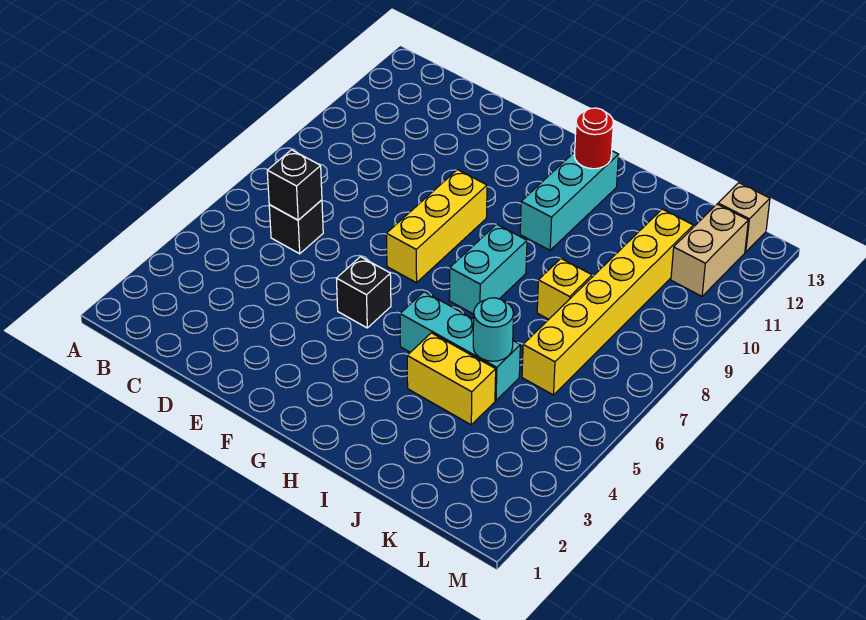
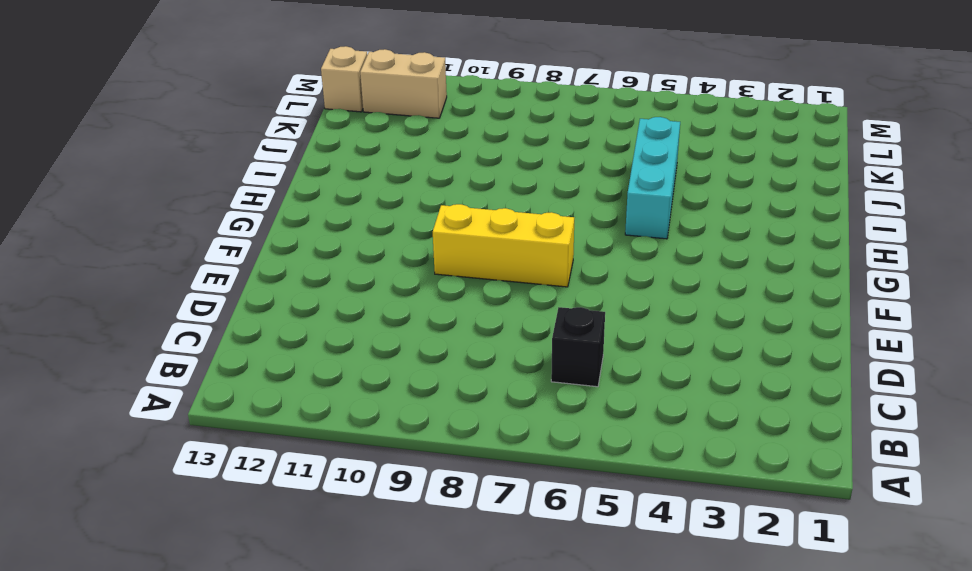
none -> black 1x1 brick [336,257,391,328]
none -> cyan 1x2 brick [449,224,527,314]
none -> cyan 1x3 brick [520,151,619,250]

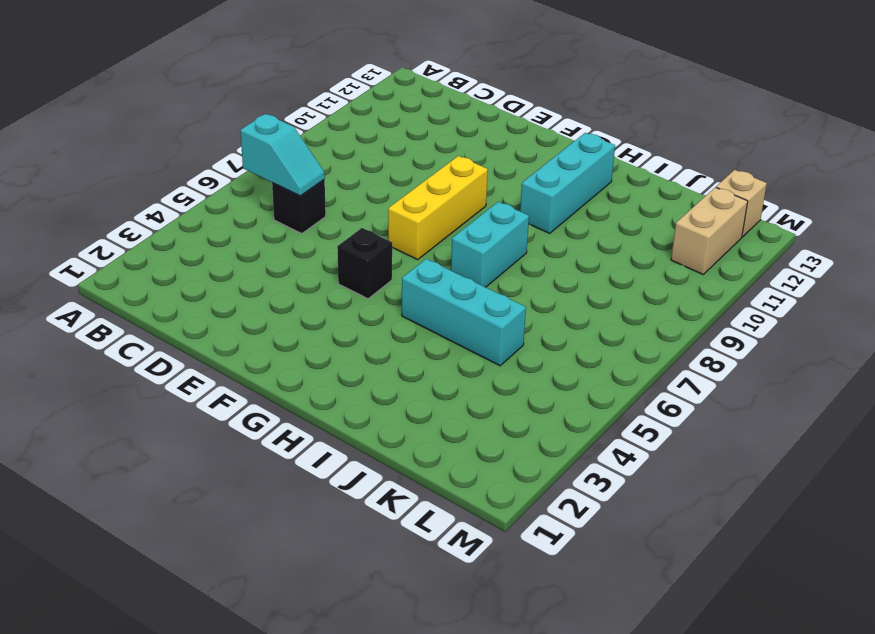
cyan 1x2 slope [240,114,325,196] -> black 1x1 brick [267,150,322,220]
none -> yellow 1x2 brick [407,333,496,425]
none -> yellow 1x1 brick [537,259,592,319]
none -> yellow 1x6 brick [522,209,693,395]

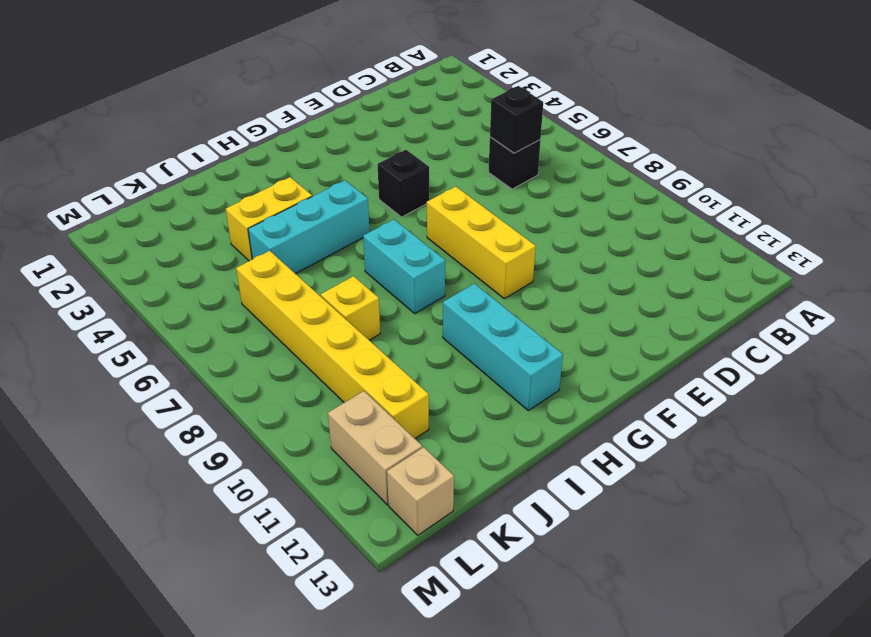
none -> red 1x1 round brick [574,108,613,169]
none -> cyan 1x1 round brick [473,298,514,361]

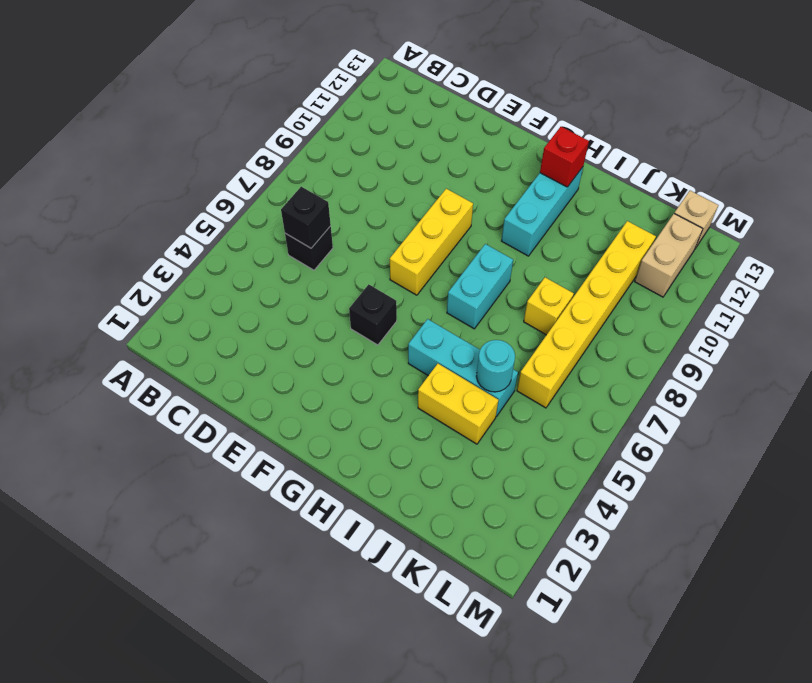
red 1x1 brick [540,127,589,187] -> red 1x1 round brick [574,108,613,169]

